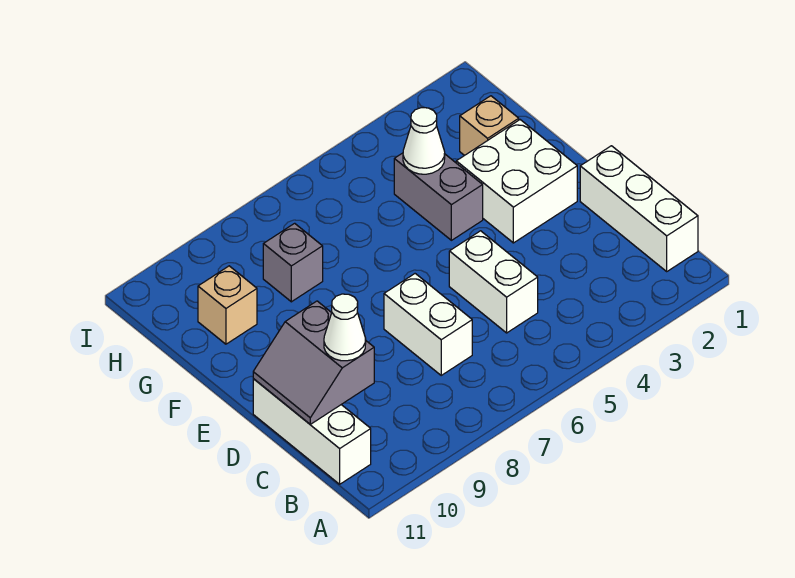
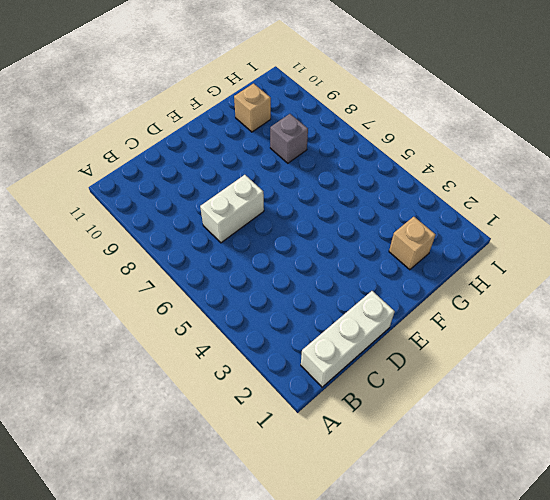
none -> white 1x3 brick [253,379,371,484]
none -> white 1x2 brick [449,231,538,333]
none -> white 2x2 brick [456,120,577,243]

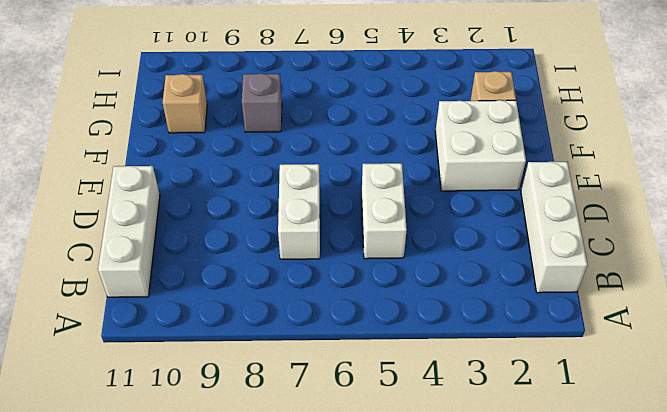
none -> grey 1x2 brick [394,153,483,240]
none -> grey 2x2 slope [253,301,374,424]
none -> white 1x1 cone [403,108,445,174]

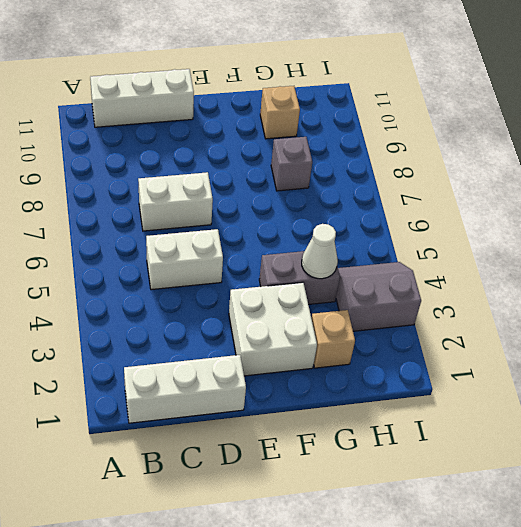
grey 2x2 slope [336,262,421,331] -> grey 2x2 slope moved to [253,301,374,424]
none -> white 1x1 cone [324,294,366,361]

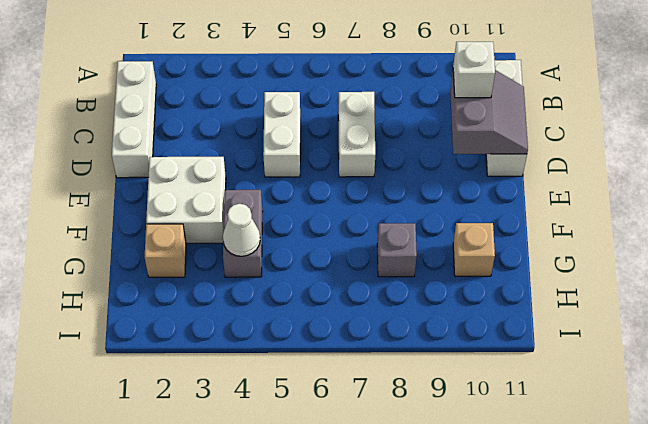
white 1x1 brick [453,42,495,98] -> white 1x1 cone [324,294,366,361]

